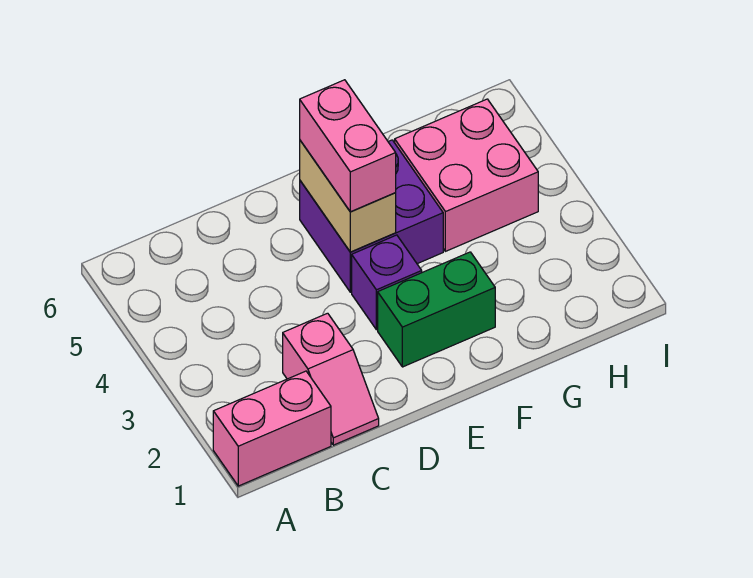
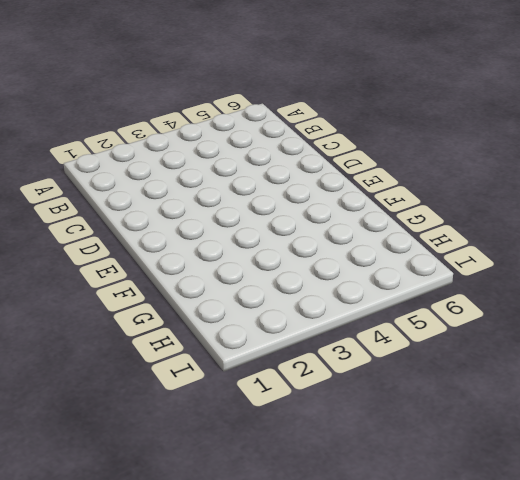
none -> pink 1x2 brick [213,371,331,486]
none -> pink 1x2 slope [283,313,379,445]

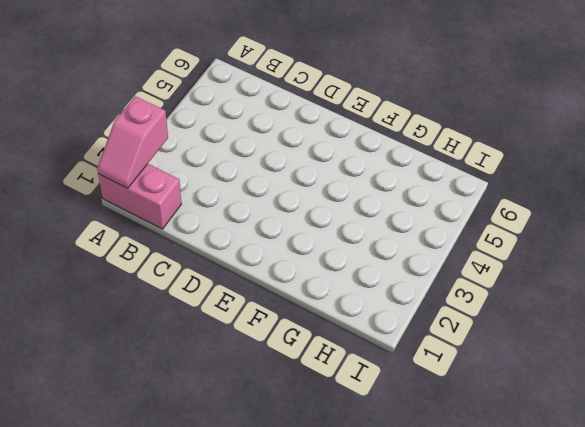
pink 1x2 slope [97,96,168,188] -> pink 1x2 slope moved to [283,313,379,445]
none -> green 1x2 brick [378,252,495,367]
none -> purple 1x1 brick [352,235,422,330]

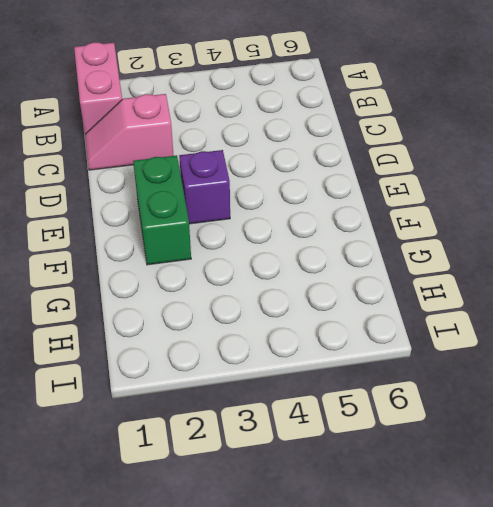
none -> purple 2x2 brick [300,140,443,292]
none -> pink 2x2 brick [395,99,538,251]

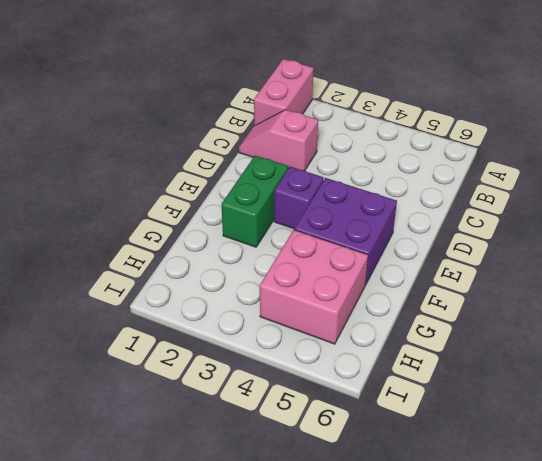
none -> tan 1x2 brick [300,141,396,252]
none -> pink 1x2 brick [300,80,396,212]

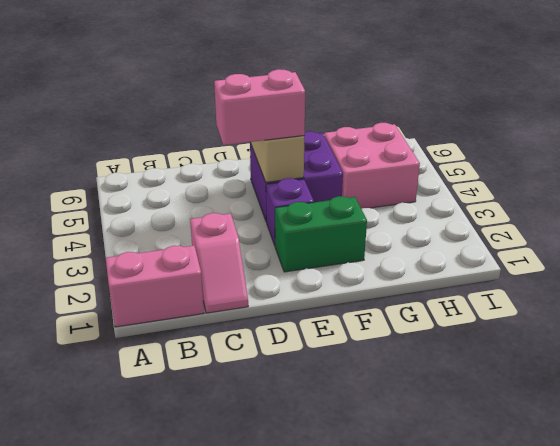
pink 1x2 brick [214,69,305,145] -> pink 1x2 brick turned to [300,80,396,212]

